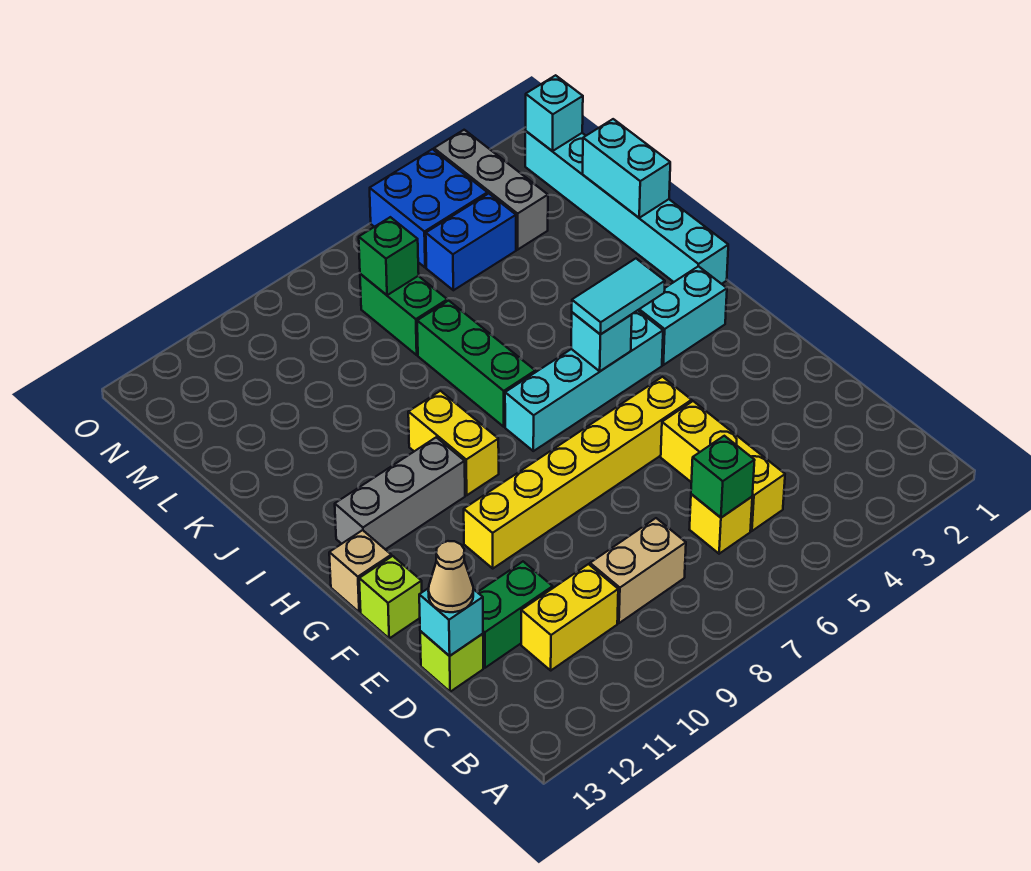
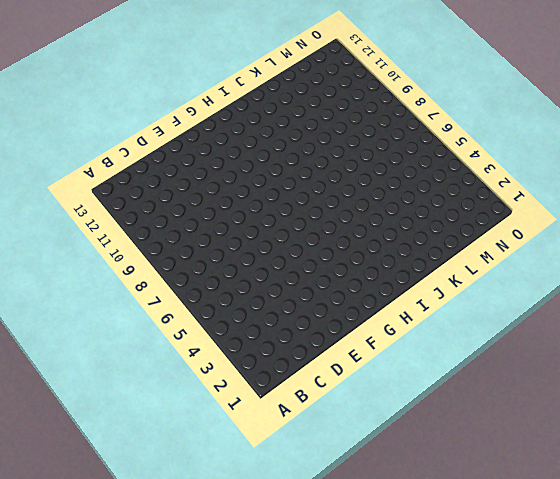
none -> yellow 1x3 brick [661,401,785,531]
none -> yellow 1x1 brick [689,494,752,554]
none -> tan 1x2 brick [590,518,686,623]

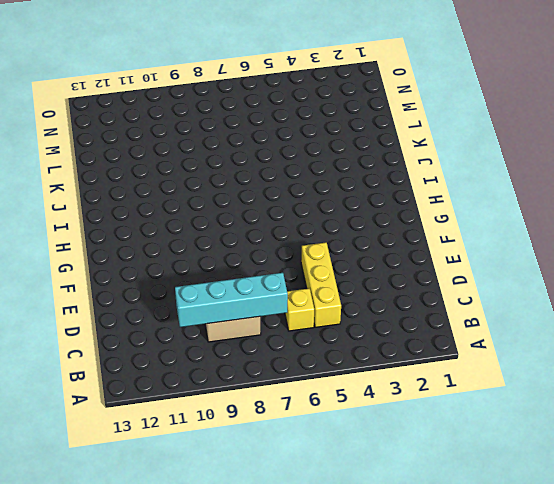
cyan 1x4 brick [175,273,288,327] -> cyan 1x4 brick moved to [505,310,663,451]
none -> yellow 1x2 brick [521,564,618,670]
none -> green 1x2 brick [478,562,553,668]
none -> lime 1x1 brick [420,631,483,692]

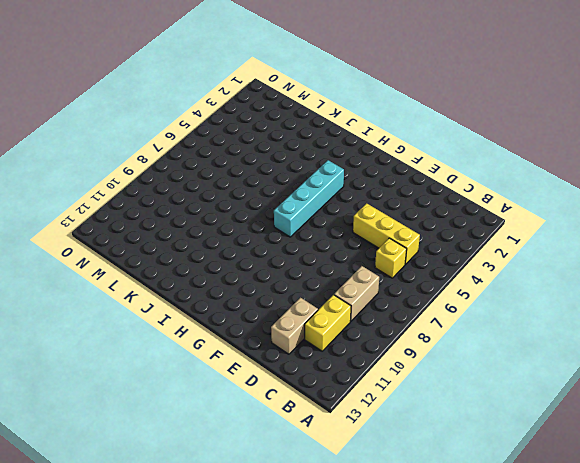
tan 1x2 brick [271,298,318,354] -> green 1x2 brick [478,562,553,668]
none -> lime 1x1 brick [420,631,483,692]
none -> yellow 1x6 brick [464,377,692,568]
none -> lime 1x1 brick [359,556,422,638]

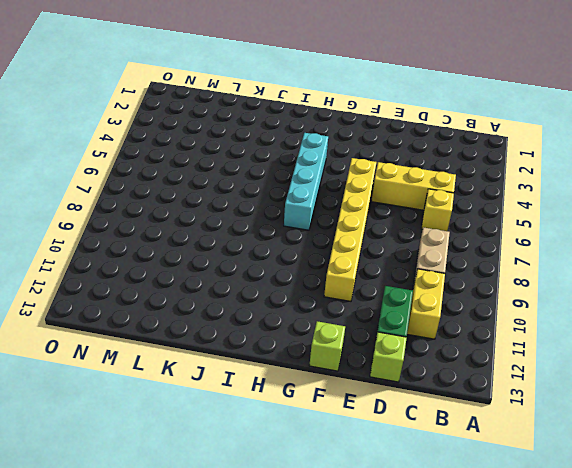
none -> tan 1x1 brick [329,530,391,612]
none -> cyan 1x2 brick [638,266,727,365]
none -> yellow 1x2 brick [408,391,499,495]

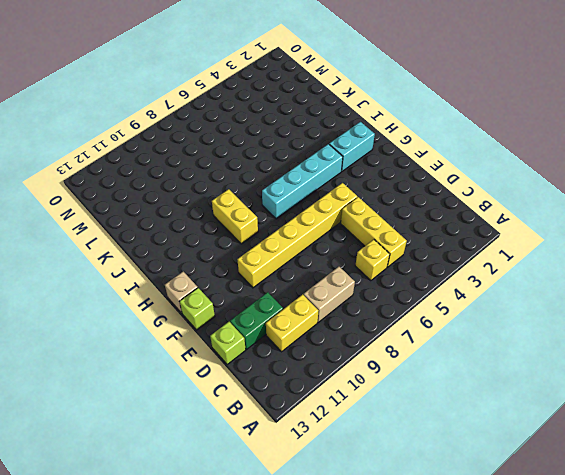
none -> grey 1x3 brick [335,437,465,549]
none -> cyan 1x6 brick [525,131,728,284]
none -> green 1x3 brick [417,301,535,427]

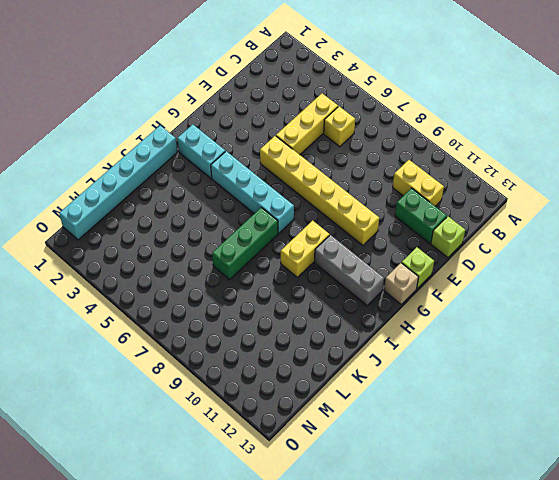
none -> tan 1x2 brick [590,518,686,623]
none -> green 1x2 brick [360,274,447,355]
none -> grey 1x3 brick [434,130,548,250]

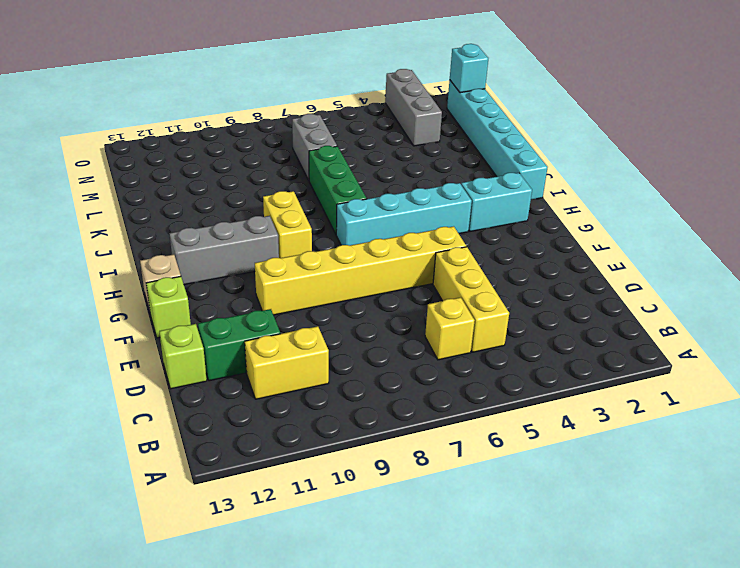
grey 1x2 brick [292,114,337,180] -> green 1x2 brick [360,274,447,355]
none -> tan 1x2 brick [590,518,686,623]
none -> blue 1x2 brick [426,194,516,290]
none -> blue 2x2 brick [370,149,487,268]

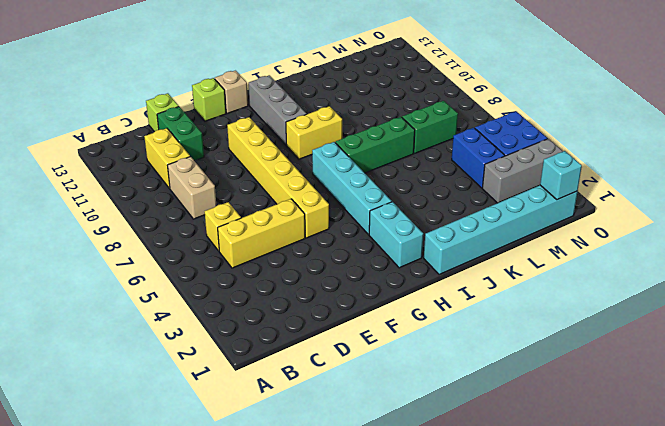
none -> green 1x1 brick [691,436,755,518]
none -> cyan 1x1 brick [419,588,483,656]
none -> cyan 1x1 brick [571,312,632,371]

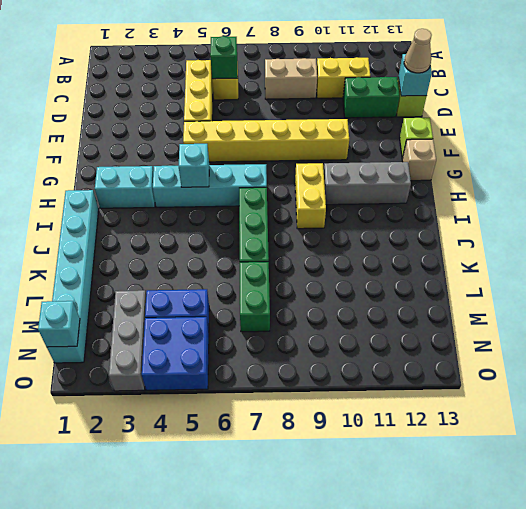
none -> cyan 1x2 brick [583,119,670,218]
none -> green 1x1 brick [359,217,419,295]
none -> cyan 1x2 tile [572,259,665,335]

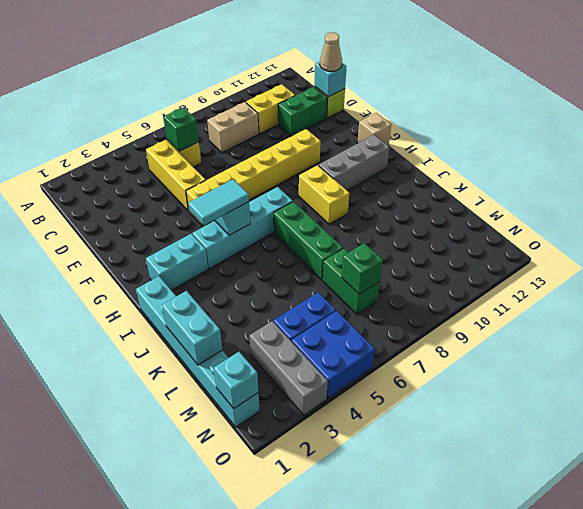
none -> lime 1x1 brick [359,556,422,638]

